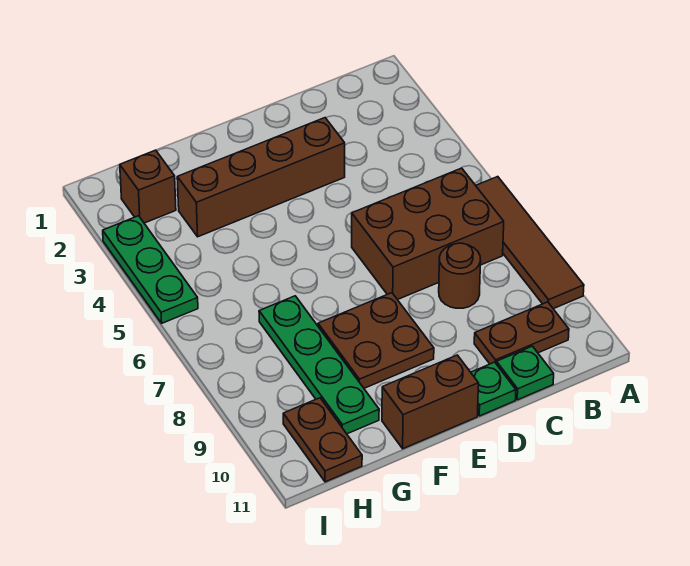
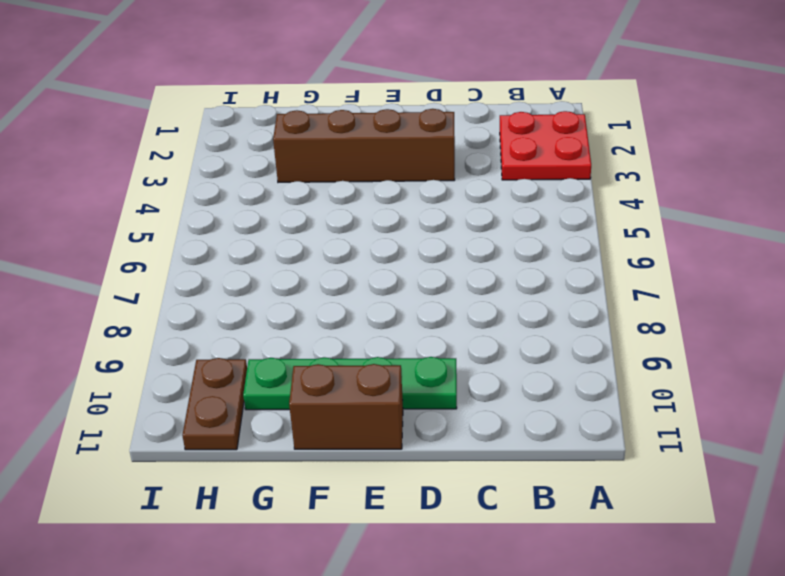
red 2x2 plate [500,111,591,180] -> none
green 1x4 plate [243,357,457,410] -> green 1x4 plate turned to [259,296,379,434]
none -> brown 1x4 tile [476,177,584,309]
none -> brown 2x3 brick [352,168,504,300]
none -> brown 1x2 plate [474,302,569,364]

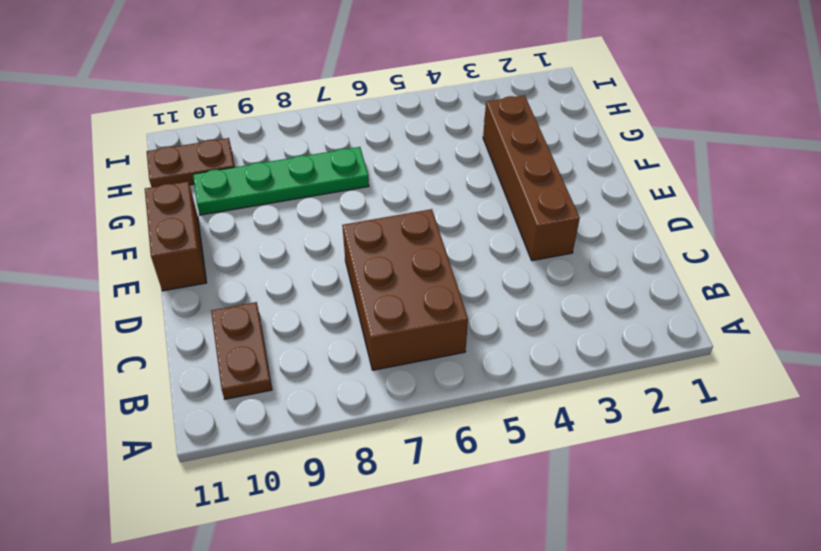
none -> brown 1x4 tile [476,177,584,309]
none -> brown 1x1 round brick [439,243,481,308]
none -> green 1x1 plate [497,346,554,400]

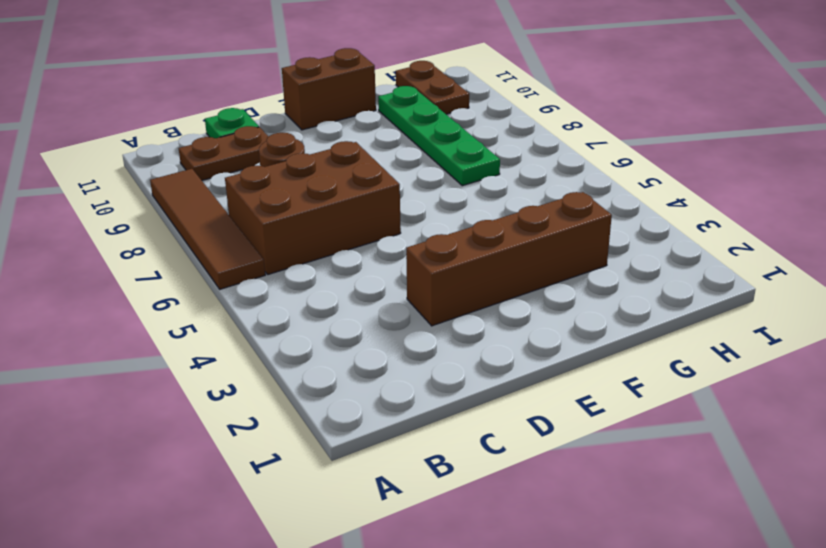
none -> green 1x1 plate [471,362,516,416]
none -> brown 2x2 plate [318,293,434,388]
none -> brown 1x1 brick [120,150,176,223]

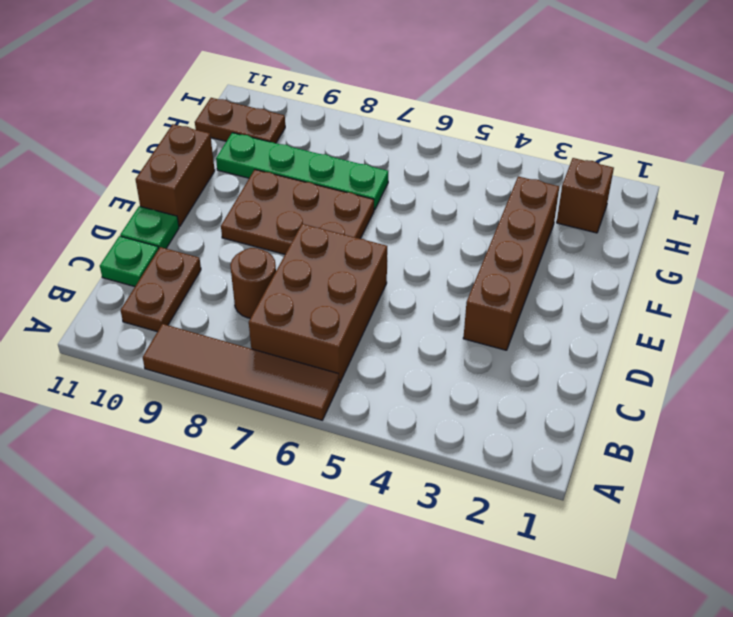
brown 2x3 plate [221,170,374,254] -> brown 2x2 plate [318,293,434,388]
none -> green 1x3 plate [103,216,198,323]

